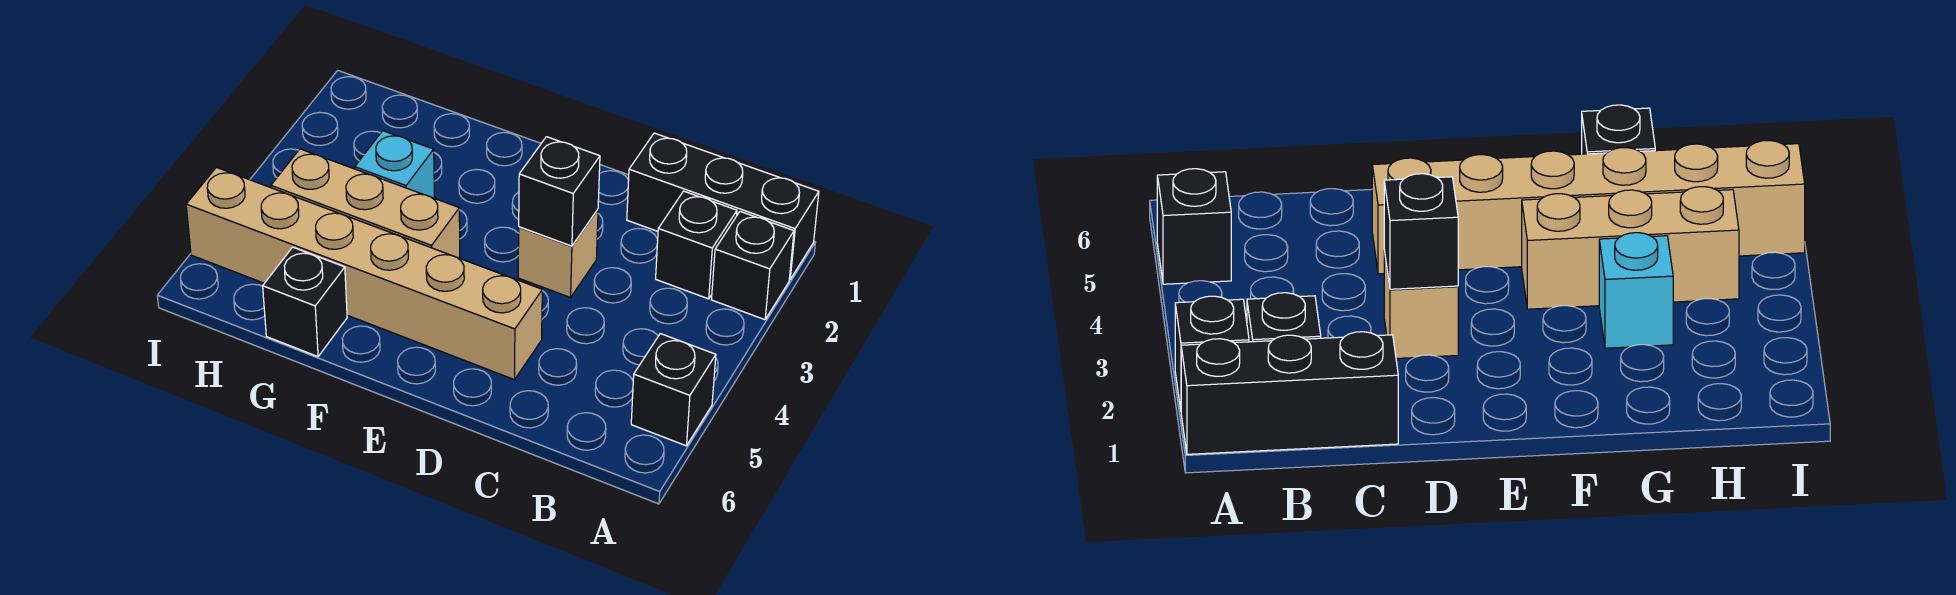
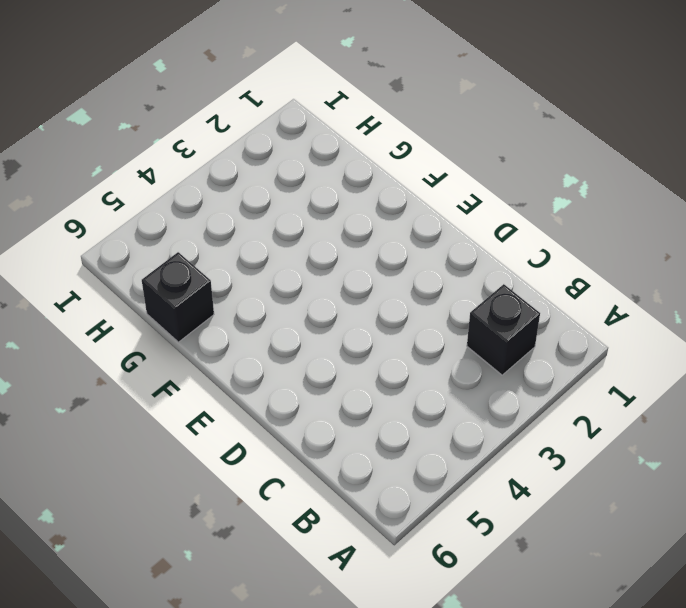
none -> black 1x3 brick [627,133,819,279]
none -> black 1x1 brick [711,211,794,320]

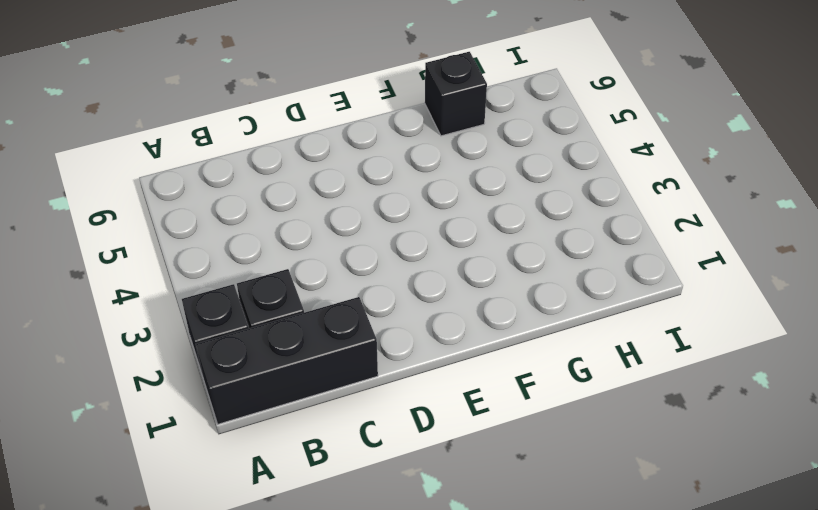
none -> black 1x1 brick [631,334,716,446]
none -> tan 1x1 brick [518,210,598,298]

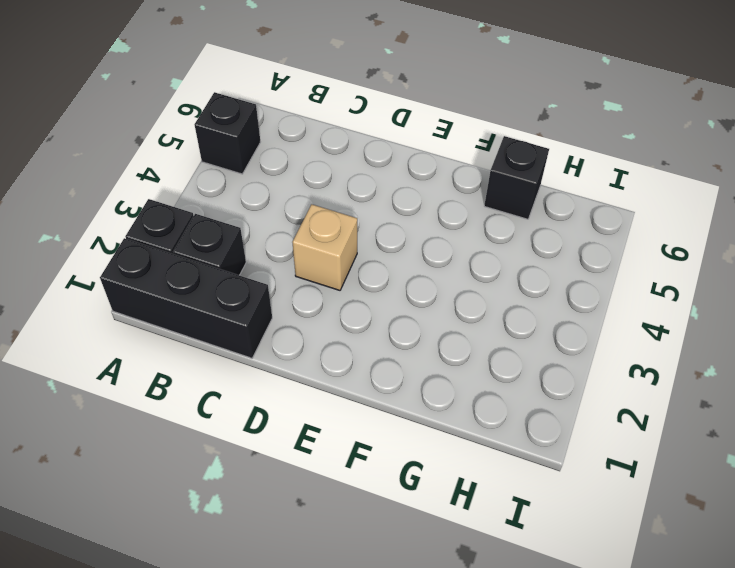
none -> tan 1x6 brick [186,167,542,380]
none -> tan 1x3 brick [271,149,460,258]

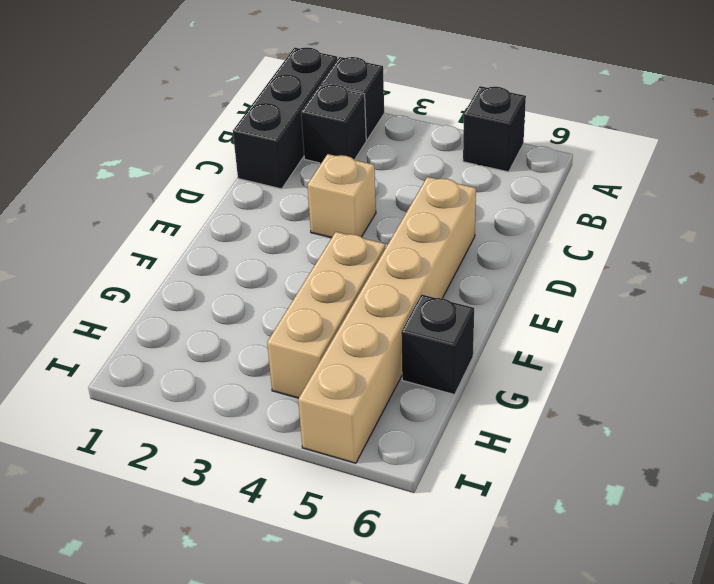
none -> cyan 1x1 brick [355,131,434,198]
none -> black 1x1 brick [519,137,600,246]

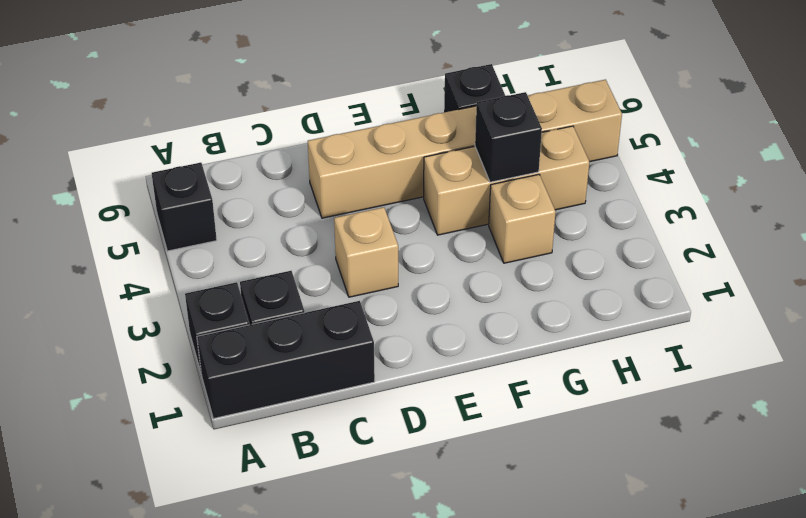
tan 1x1 brick [489,174,556,263] -> cyan 1x1 brick [355,131,434,198]
black 1x1 brick [475,92,542,182] -> black 1x1 brick moved to [519,137,600,246]

